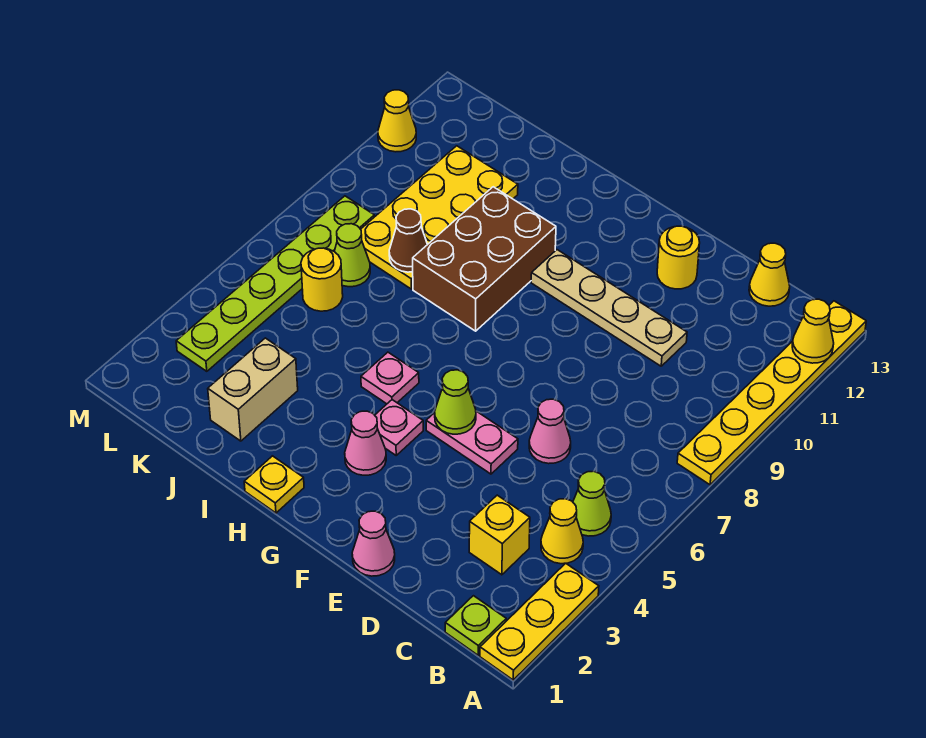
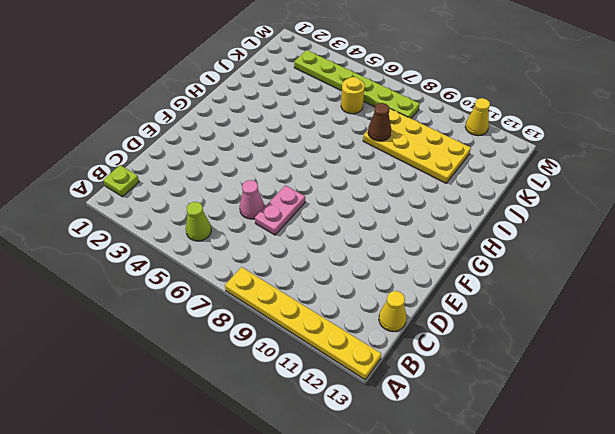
pink 1x2 plate [255,185,305,235] -> pink 1x2 plate moved to [426,411,518,474]
none -> yellow 1x3 plate [480,563,599,680]
none -> yellow 1x1 cone [541,499,583,564]
none -> yellow 1x1 brick [469,495,530,575]

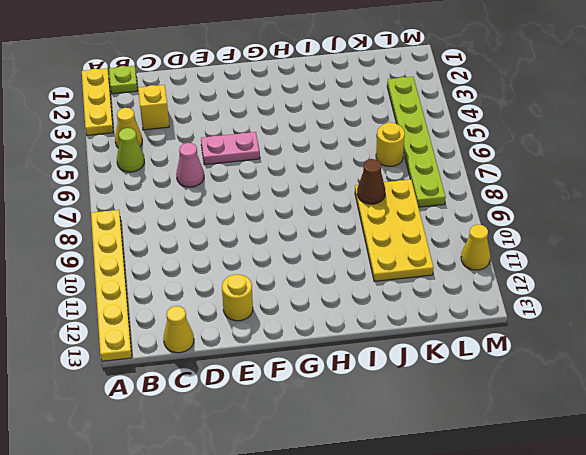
none -> tan 1x4 plate [531,250,687,366]
none -> pink 1x1 cone [352,511,395,576]
none -> pink 1x1 cone [345,411,386,475]

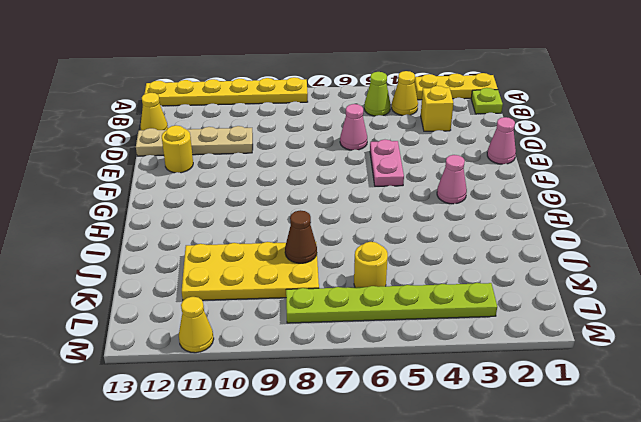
tan 1x4 plate [136,126,253,156] -> tan 1x4 plate turned to [531,250,687,366]
none -> pink 1x1 plate [375,400,423,455]
none -> yellow 1x1 plate [244,456,304,513]
none -> pink 1x1 plate [361,352,419,404]

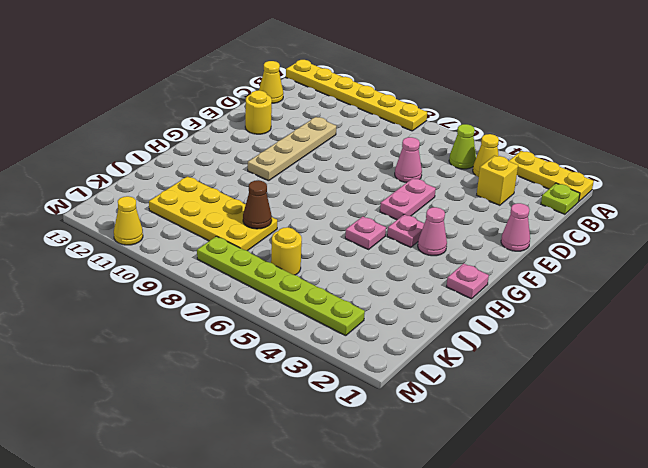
pink 1x1 plate [446,263,489,299] -> yellow 1x1 plate [244,456,304,513]
none -> brown 2x3 brick [413,187,556,331]
none -> tan 1x2 brick [208,338,298,441]
none -> lime 1x1 cone [334,224,370,287]

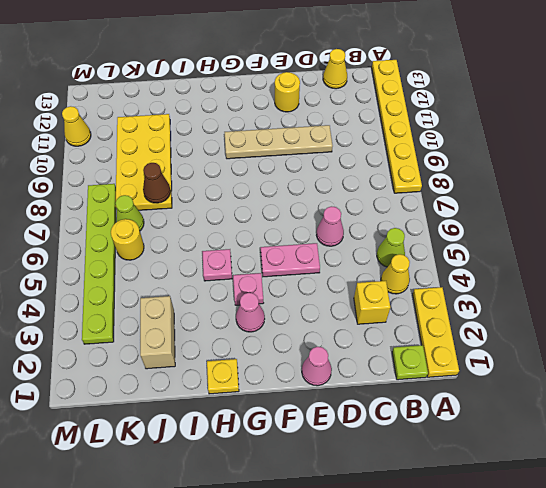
none -> brown 2x3 brick [413,187,556,331]
none -> yellow 1x1 cone [792,299,834,363]
none -> lime 1x1 cone [435,370,476,434]

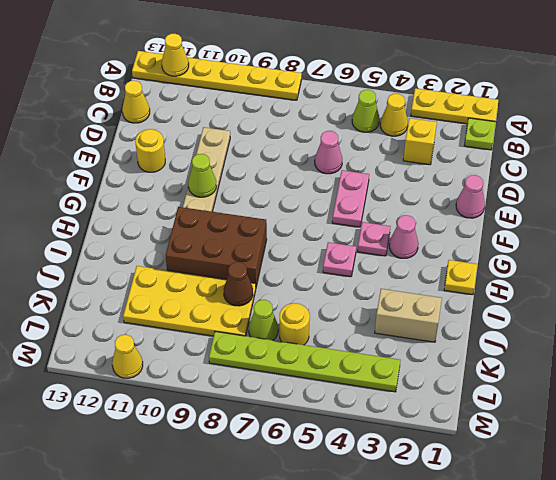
lime 1x1 cone [188,154,216,197] -> lime 1x1 cone moved to [435,370,476,434]

